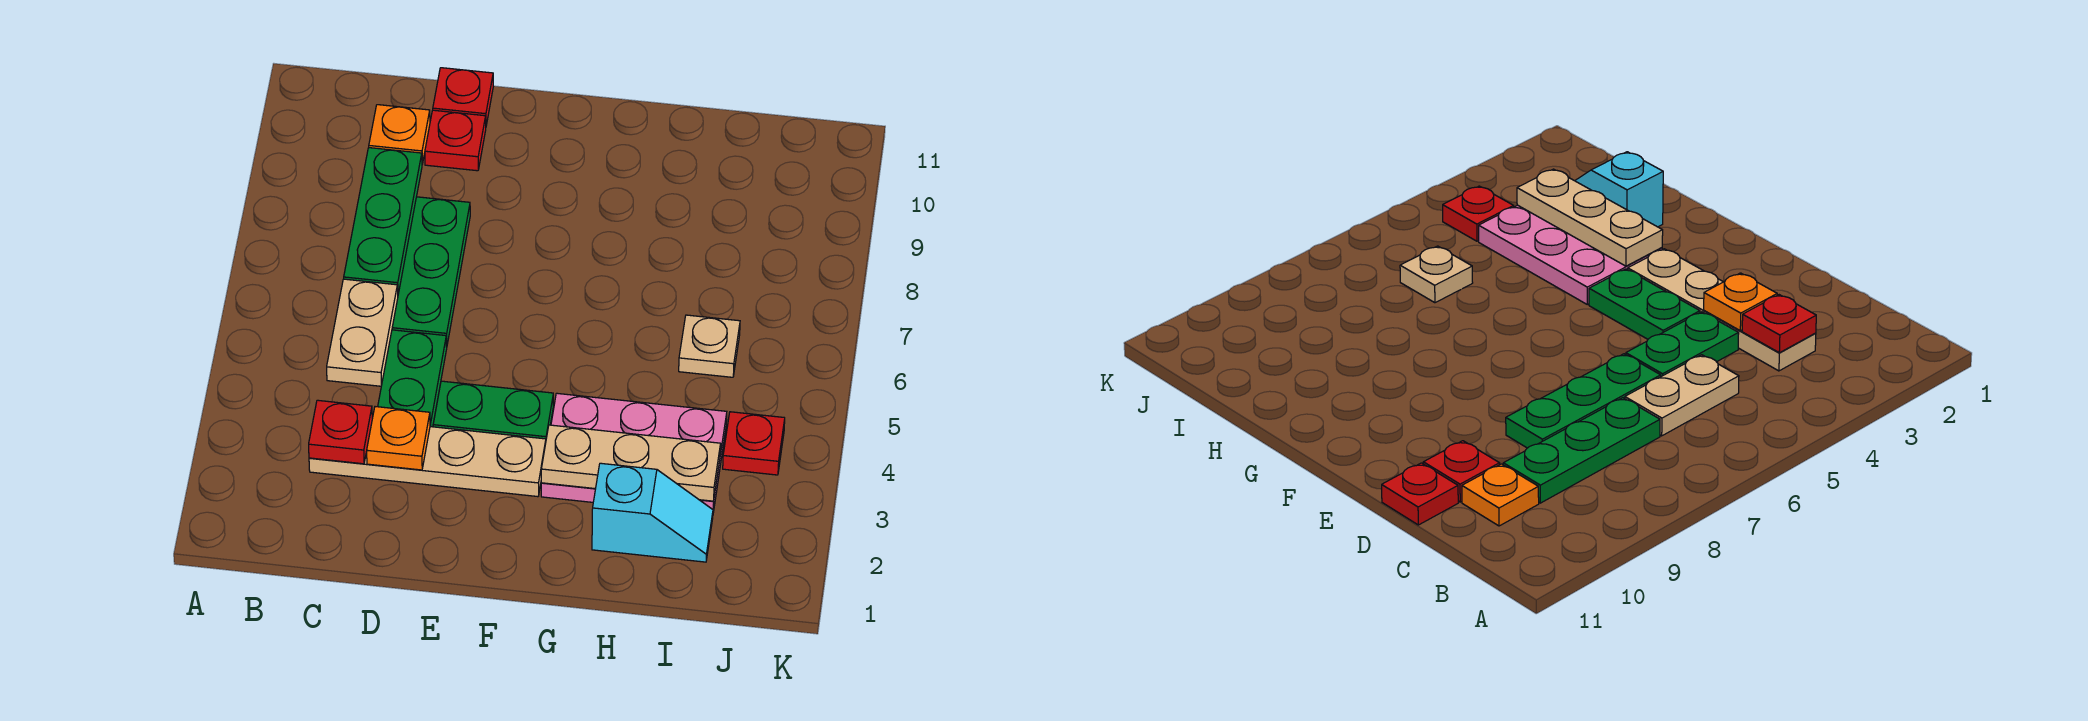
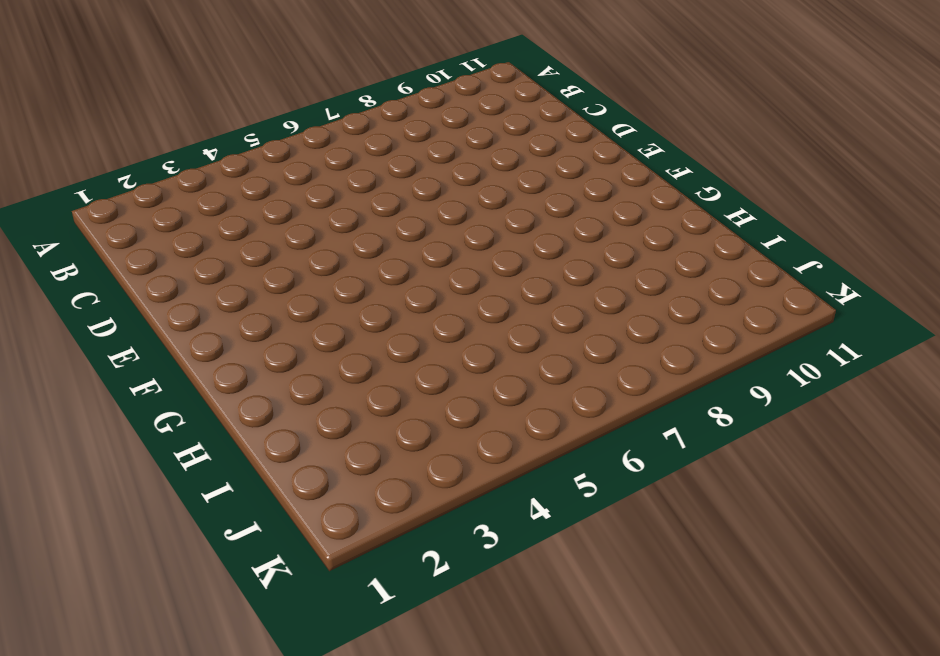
none -> tan 1x4 plate [309,427,546,497]
none -> tan 1x2 plate [327,279,398,386]
none -> green 1x3 plate [344,148,422,294]

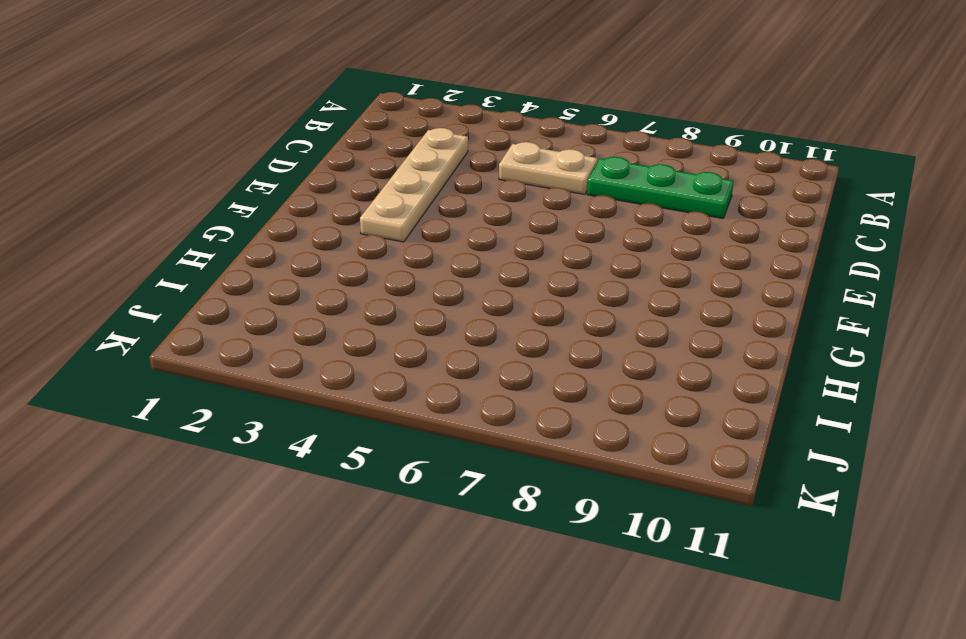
none -> orange 1x1 plate [369,105,430,164]
none -> green 1x2 plate [378,330,447,427]
none -> green 1x3 plate [392,197,470,347]

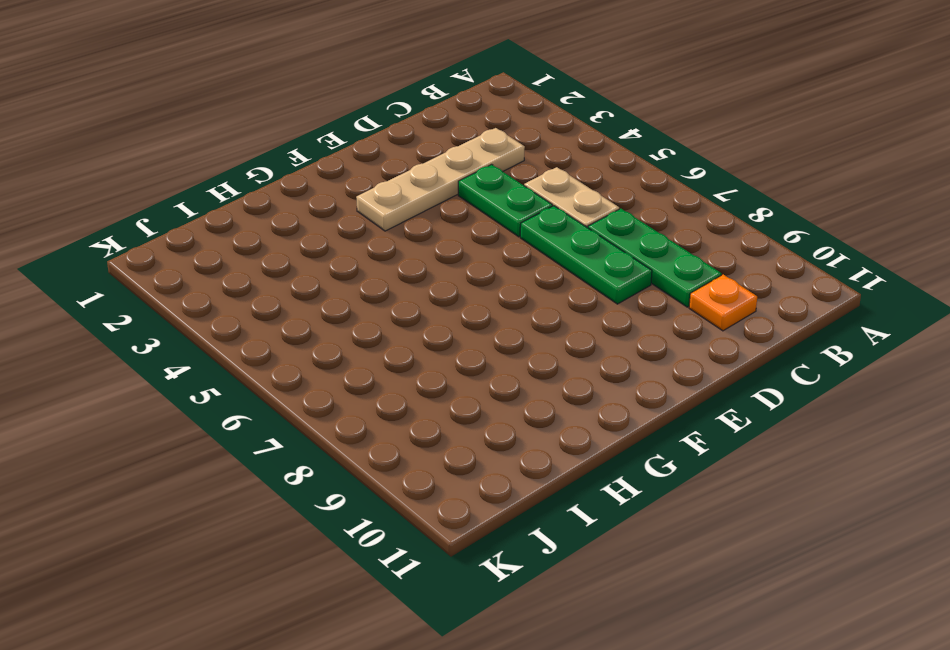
none -> red 1x1 plate [425,110,486,171]
none -> red 1x1 plate [433,68,493,125]
none -> green 1x2 plate [433,381,553,439]

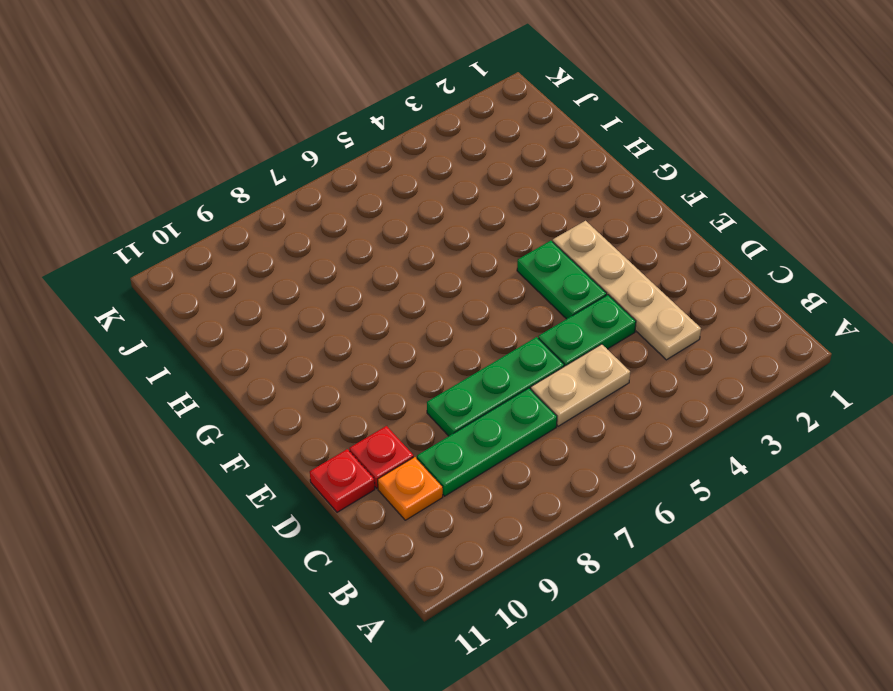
none -> pink 2x3 plate [541,393,727,512]
none -> cyan 1x2 slope [592,463,713,562]
none -> tan 1x1 plate [679,315,740,377]

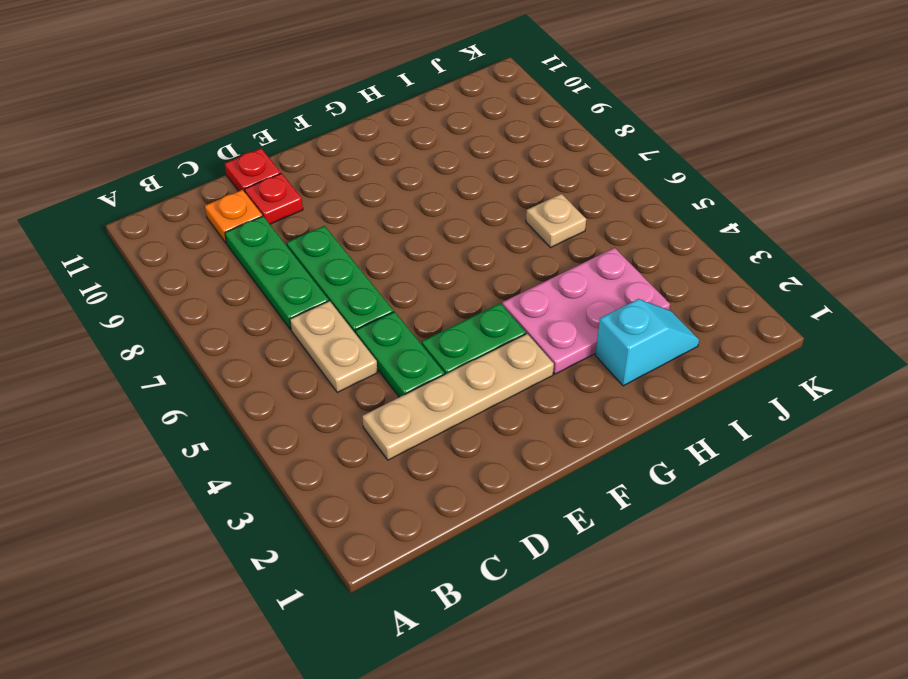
none -> red 1x1 plate [723,412,785,475]
none -> red 1x1 plate [309,400,372,464]
none -> orange 1x1 plate [367,407,430,470]

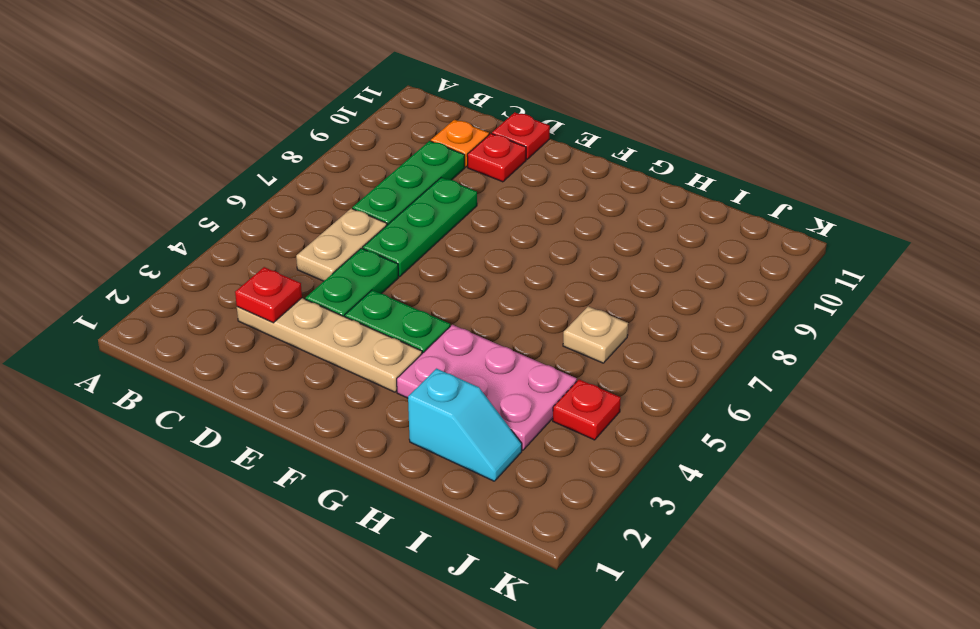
none -> orange 1x1 plate [367,407,430,470]
none -> tan 1x3 plate [541,425,721,501]

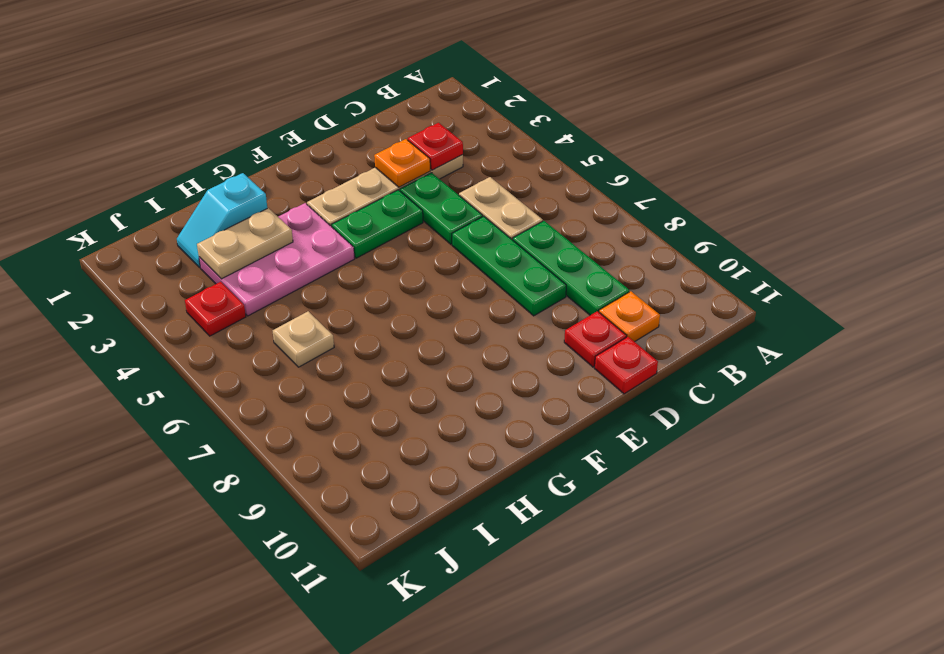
tan 1x2 plate [197,208,293,279] -> tan 1x3 plate [541,425,721,501]

